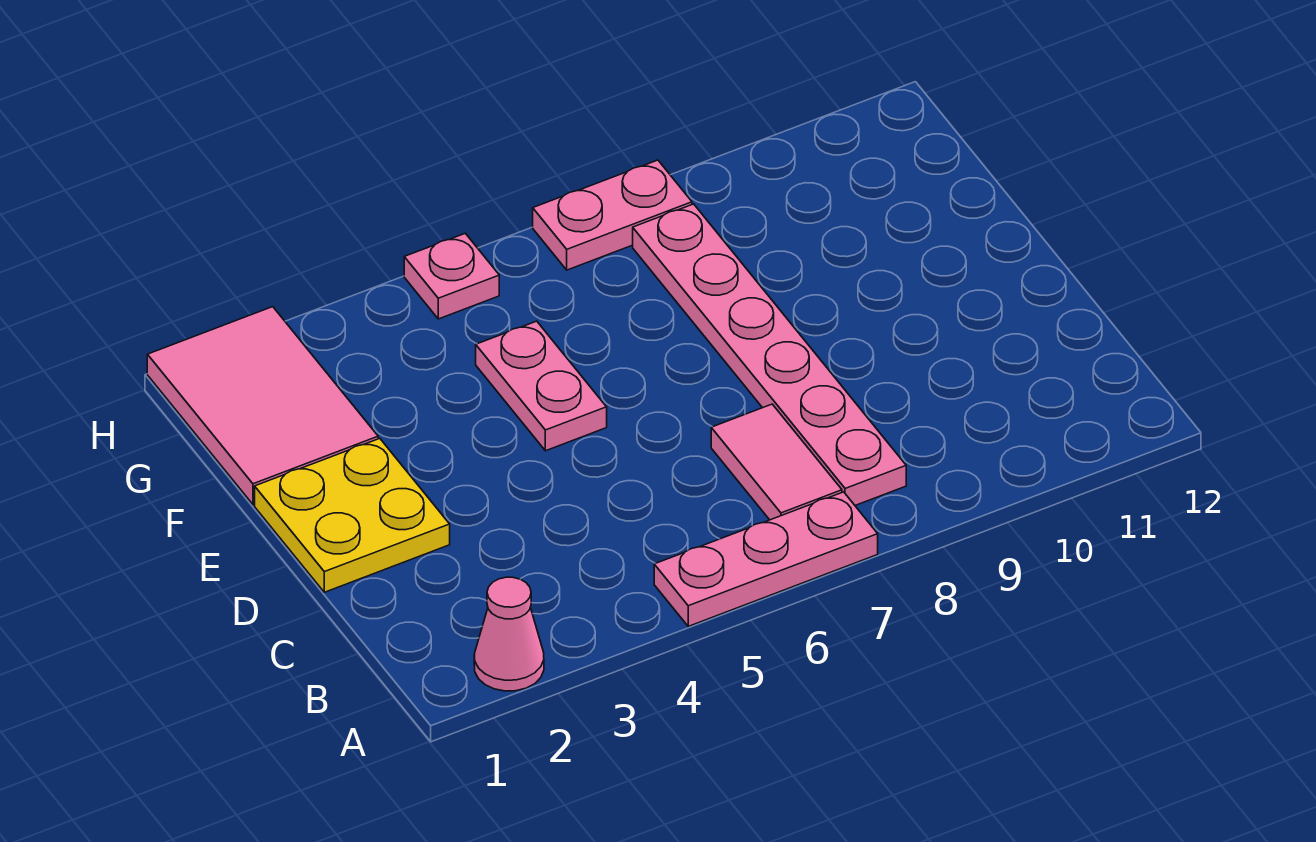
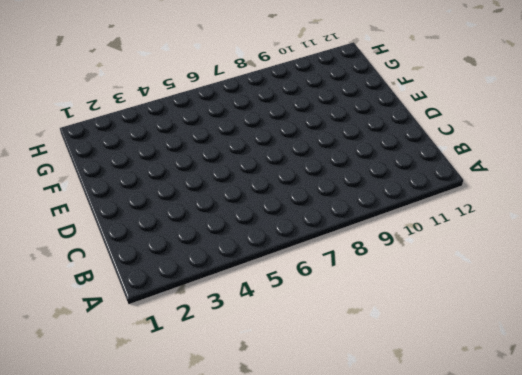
none -> pink 1x1 cone [474,577,544,691]
none -> pink 1x3 plate [654,492,878,626]

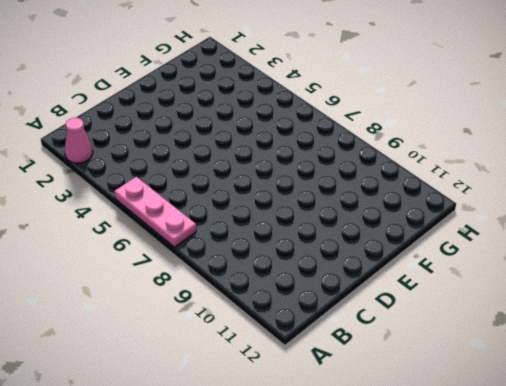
none -> pink 1x2 tile [711,404,842,520]
none -> pink 1x6 plate [633,204,906,505]

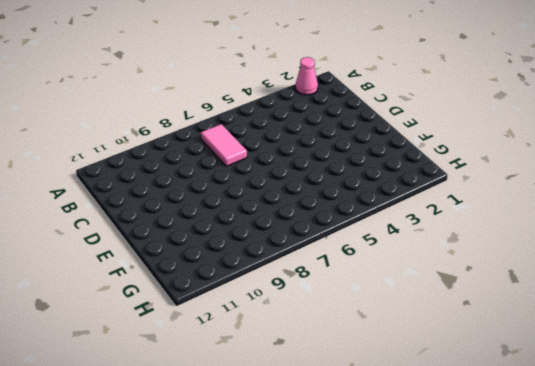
none -> pink 1x3 plate [654,492,878,626]
none -> pink 1x6 plate [633,204,906,505]

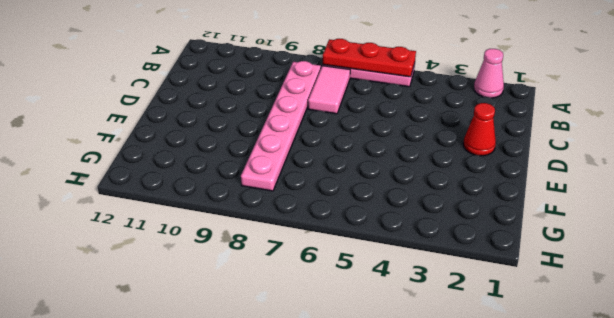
red 1x3 plate [323,39,416,77] -> none
red 1x1 cone [463,103,496,156] -> yellow 2x2 plate [255,438,450,592]
none -> pink 1x2 plate [476,321,607,451]
none -> pink 2x3 tile [147,307,378,504]

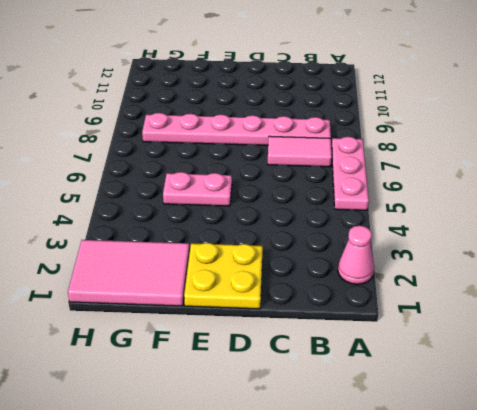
none -> pink 1x1 plate [404,233,499,319]
none -> pink 1x2 plate [533,160,692,270]

